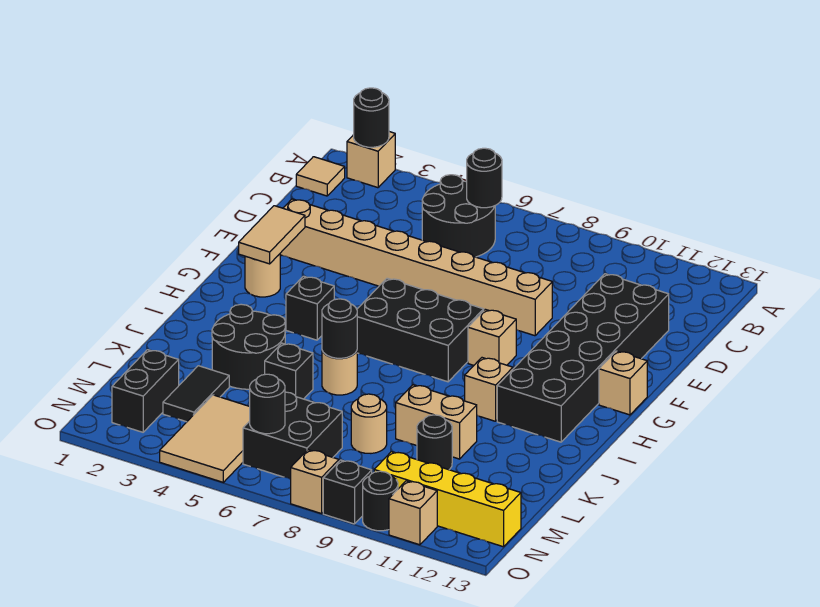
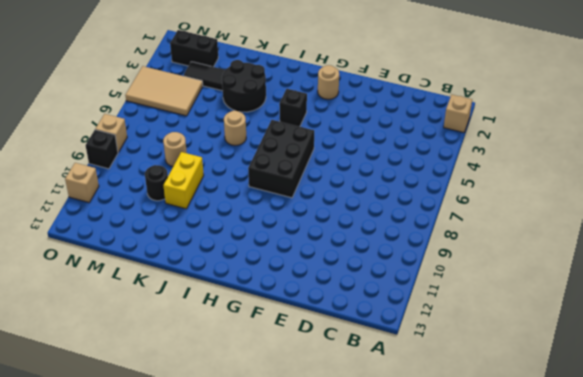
yellow 1x2 brick [163,152,204,209] -> tan 1x2 brick [396,385,477,459]
none -> tan 1x1 tile [296,157,345,196]
none -> black 2x2 round brick [422,175,495,257]
none -> black 2x6 brick [497,274,669,442]
none -> tan 1x8 brick [280,199,552,336]

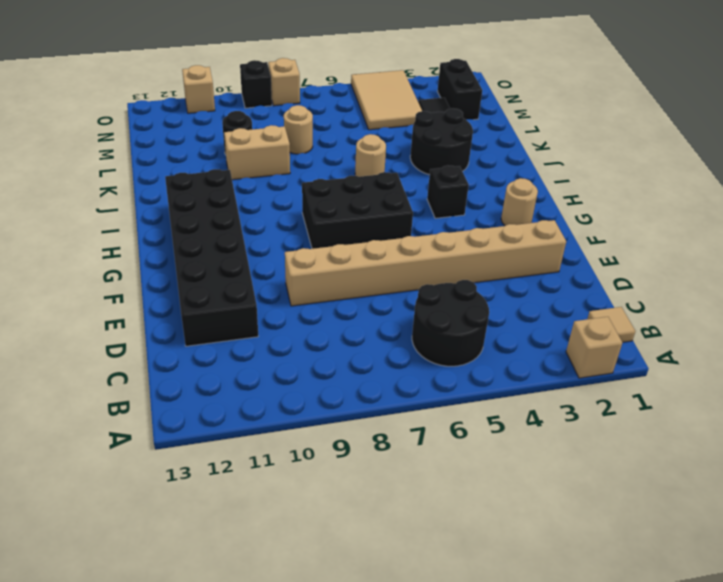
none -> tan 1x1 brick [468,309,516,365]
none -> tan 1x1 brick [599,351,647,415]
none -> tan 1x1 brick [465,358,513,421]
none -> black 1x1 brick [265,343,313,399]

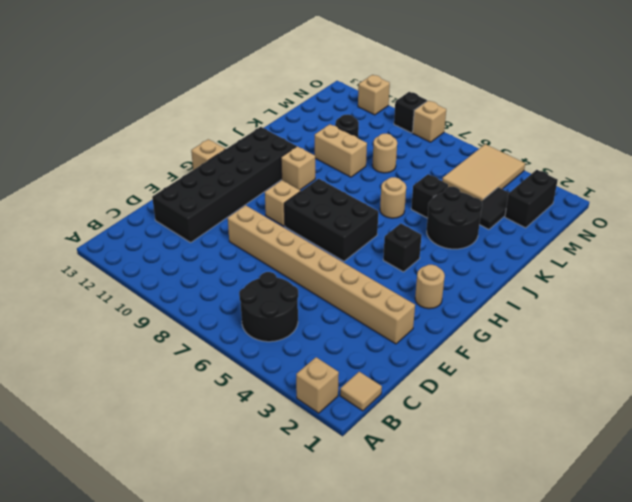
none -> black 2x2 brick [243,392,342,479]
none -> yellow 1x4 brick [374,452,521,547]
none -> black 1x1 round brick [363,471,398,531]
none -> black 1x1 round brick [354,88,389,147]

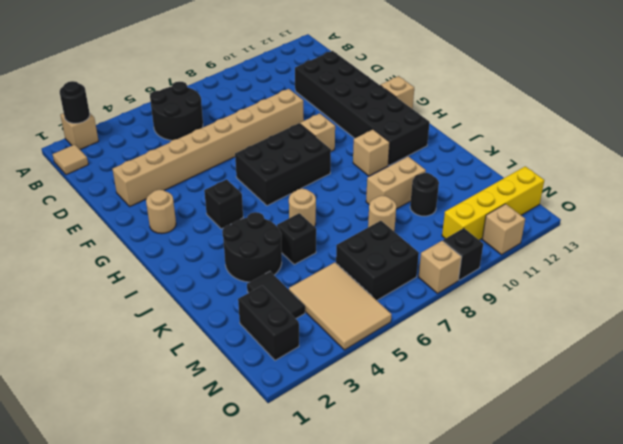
none -> black 1x1 round brick [363,471,398,531]
none -> black 1x1 round brick [467,148,502,208]
none -> tan 1x2 tile [239,206,305,264]
none -> black 1x1 round brick [322,299,357,358]

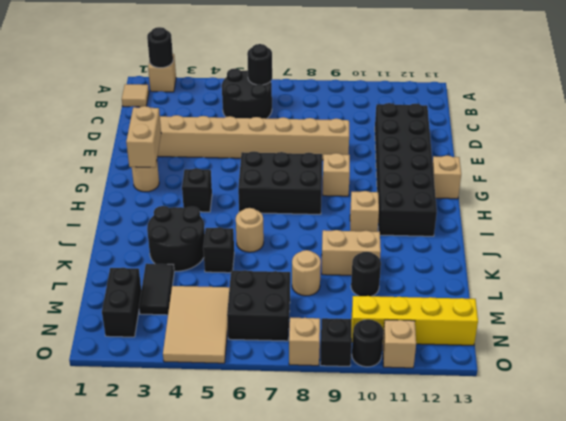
tan 1x2 brick [126,106,161,168] -> tan 1x2 tile [239,206,305,264]
none -> black 1x1 round brick [322,299,357,358]
none -> black 1x1 round brick [250,374,285,434]

